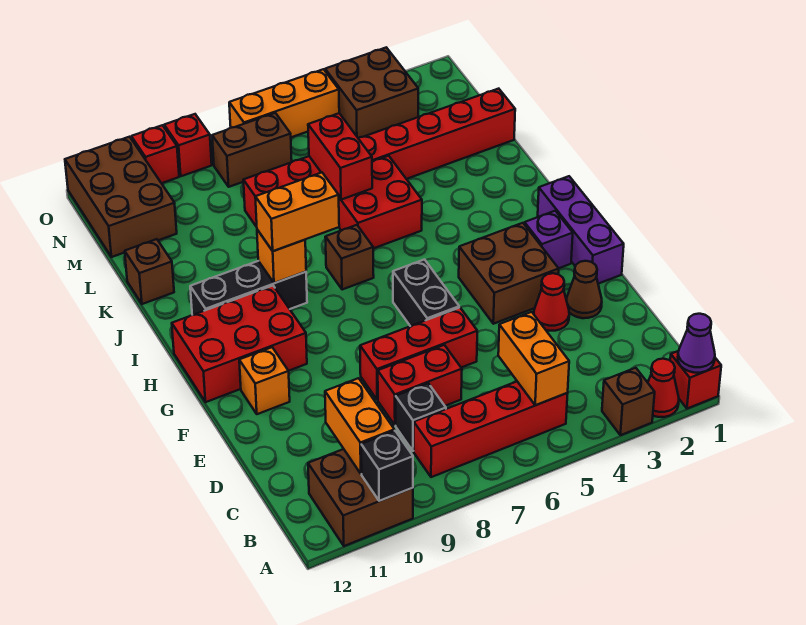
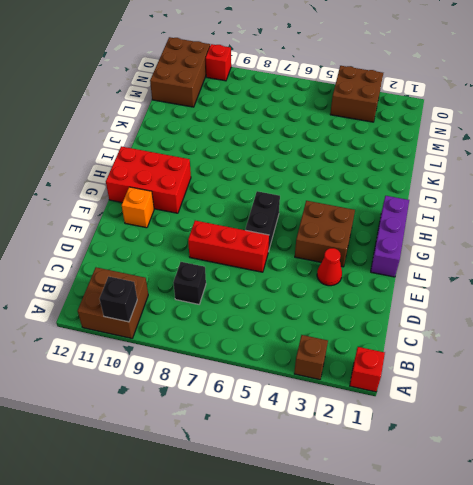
none -> red 1x1 cone [648,359,679,417]
none -> red 1x4 brick [414,382,568,477]
none -> red 1x2 brick [378,345,462,425]
none -> brown 1x1 cone [566,261,602,318]

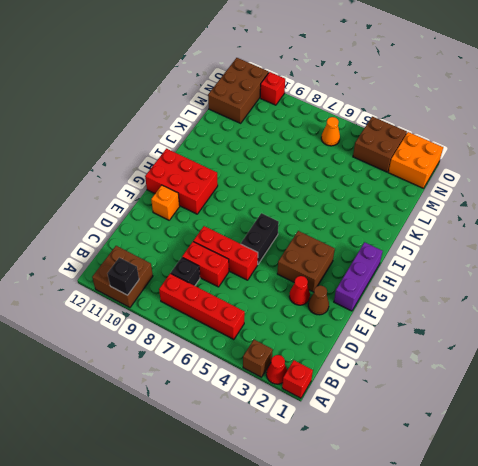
orange 2x2 brick [388,132,443,188] -> none
orange 1x1 cone [321,117,340,146] -> none
none -> purple 1x1 brick [524,211,573,268]
none -> brown 1x1 brick [325,225,374,290]
none -> black 1x3 brick [190,261,307,315]
none -> red 2x2 brick [339,156,422,249]

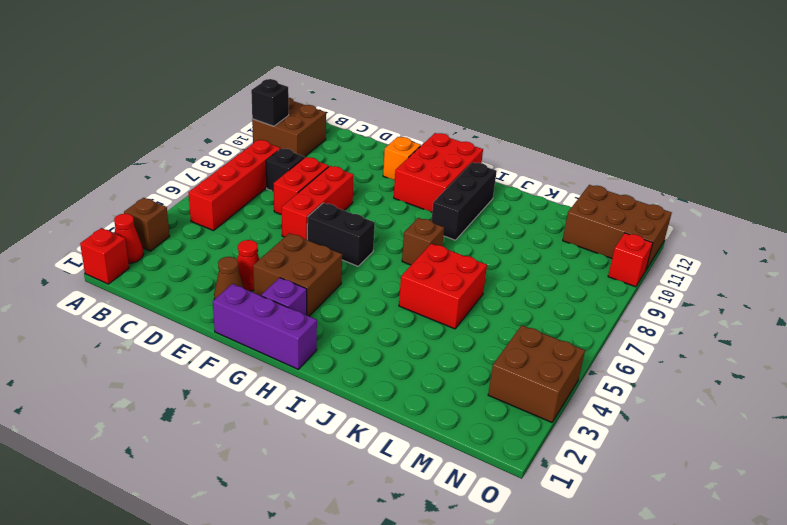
none -> brown 1x1 brick [125,239,174,304]
none -> red 1x8 brick [243,89,515,227]
none -> brown 1x2 brick [212,113,292,187]
none -> orange 1x3 brick [229,69,339,137]

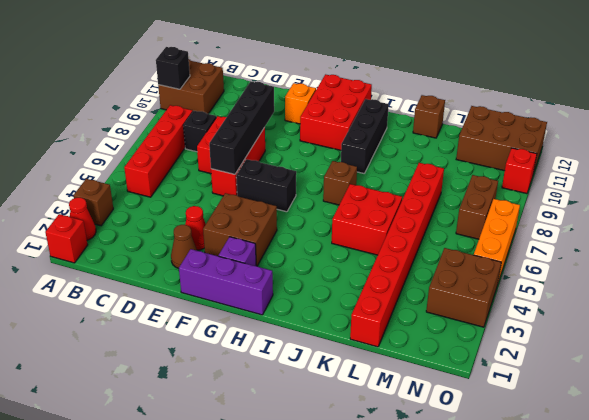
black 1x4 brick [209,81,274,174] -> none
none -> red 1x1 brick [164,114,212,176]
none -> purple 1x1 cone [678,314,715,373]
none -> orange 1x2 brick [498,312,569,405]
none -> orange 1x2 brick [325,378,394,474]

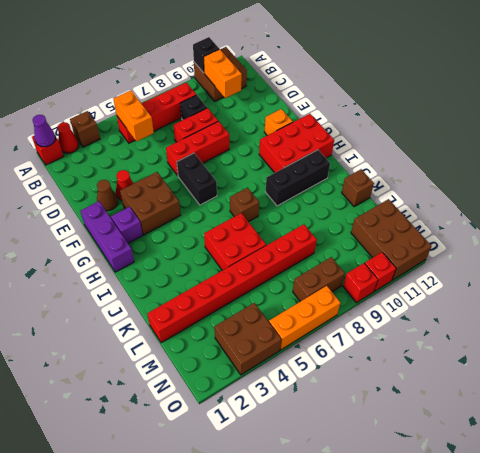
none -> orange 1x1 brick [257,230,306,283]
none -> red 1x2 brick [308,113,372,200]
none -> orange 1x2 brick [255,173,339,251]

